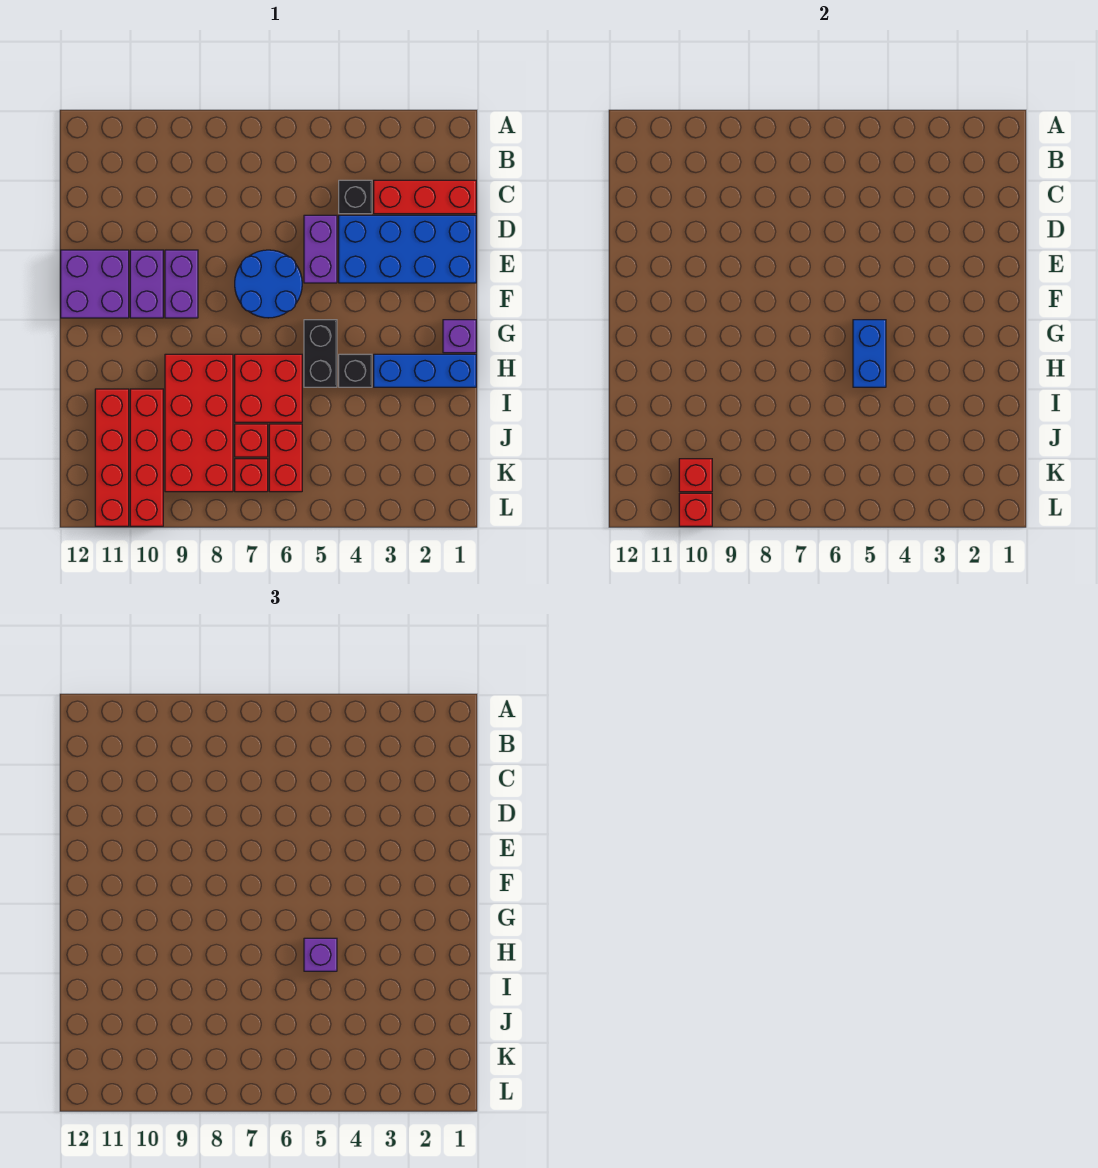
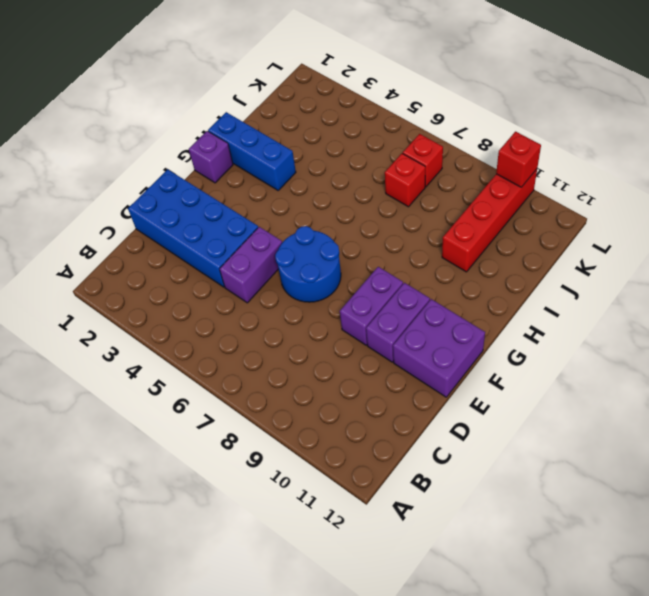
none -> red 1x3 brick [374,180,476,214]
none -> black 1x1 brick [339,180,372,214]
none -> black 1x2 brick [304,320,337,387]

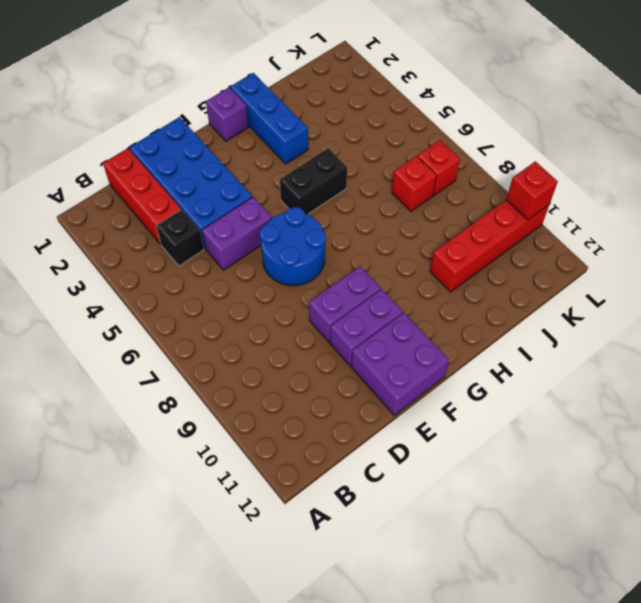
none -> black 1x1 brick [339,354,372,387]
none -> red 2x2 brick [235,354,302,422]
none -> red 2x4 brick [165,354,233,492]

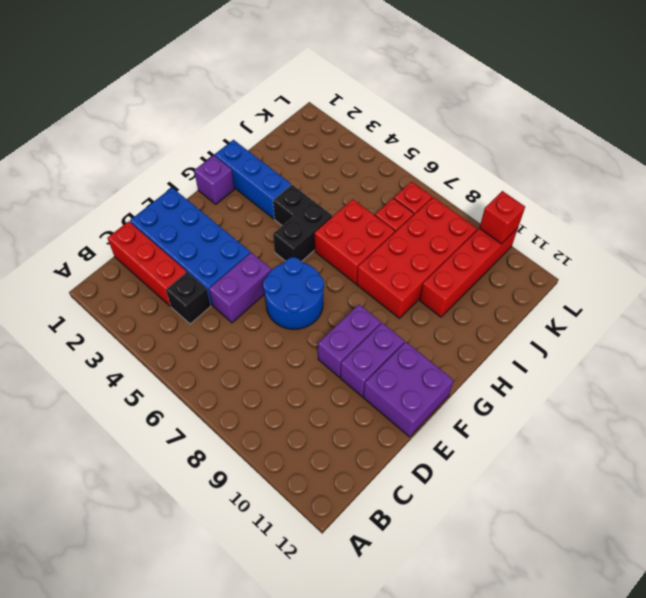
none -> red 1x4 brick [95,389,129,526]
none -> red 1x2 brick [269,424,302,492]
none -> blue 1x2 brick [853,320,886,387]

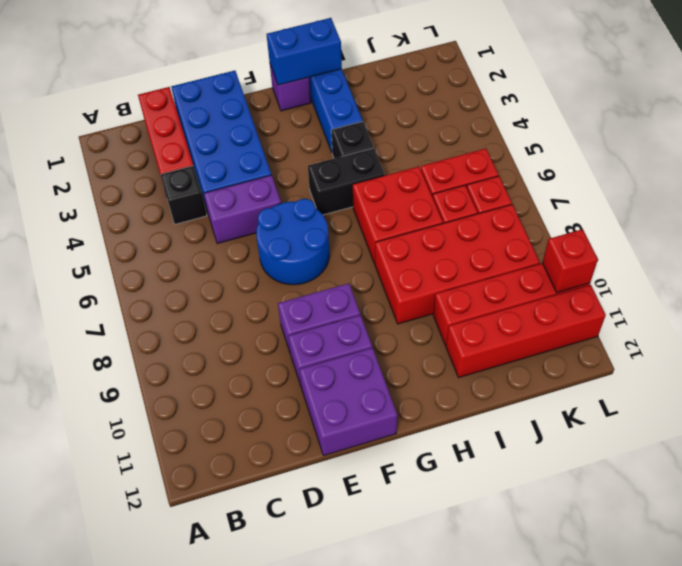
blue 1x2 brick [267,18,342,85] -> blue 1x2 brick moved to [853,320,886,387]
none -> red 1x1 brick [679,459,712,492]
none -> purple 1x1 brick [304,938,337,971]

